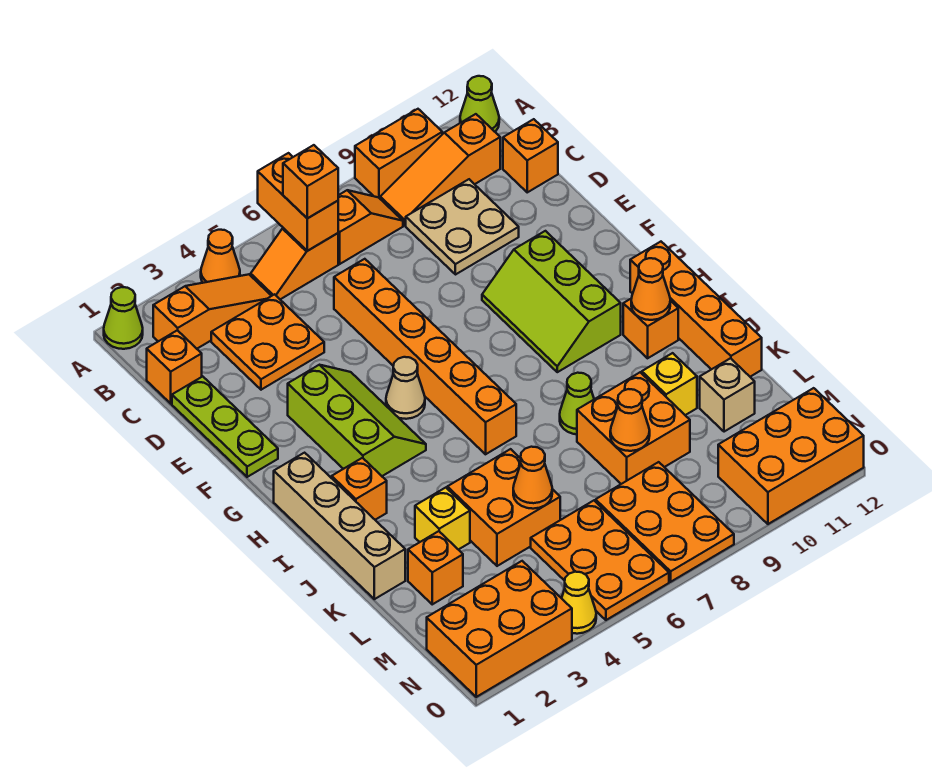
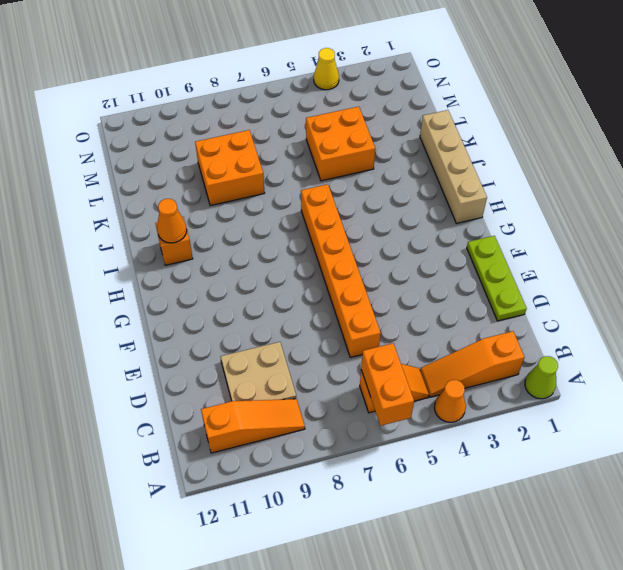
none -> orange 1x2 brick [355,109,442,198]
none -> lime 1x1 cone [460,76,499,132]
none -> orange 1x2 slope [338,190,403,264]
none -> orange 1x1 brick [147,330,202,404]

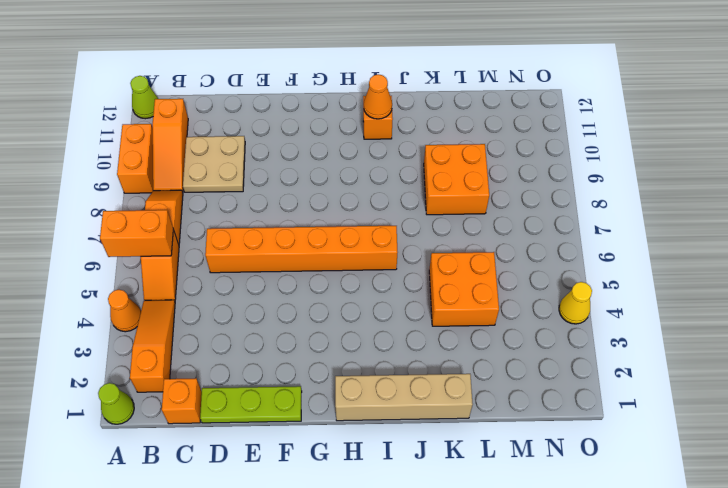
none -> orange 2x2 plate [211,294,324,390]
none -> orange 1x1 brick [503,119,558,192]
none -> lime 2x3 slope [288,365,426,476]
none -> lime 2x3 slope [482,231,621,372]

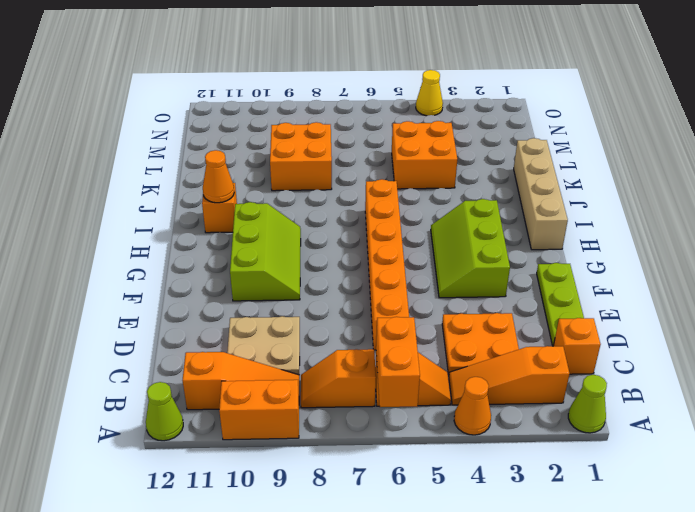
none -> orange 1x1 brick [503,119,558,192]
none -> tan 1x1 cone [386,357,425,419]
none -> orange 1x4 brick [630,242,762,377]
none -> orange 1x1 brick [332,458,387,520]

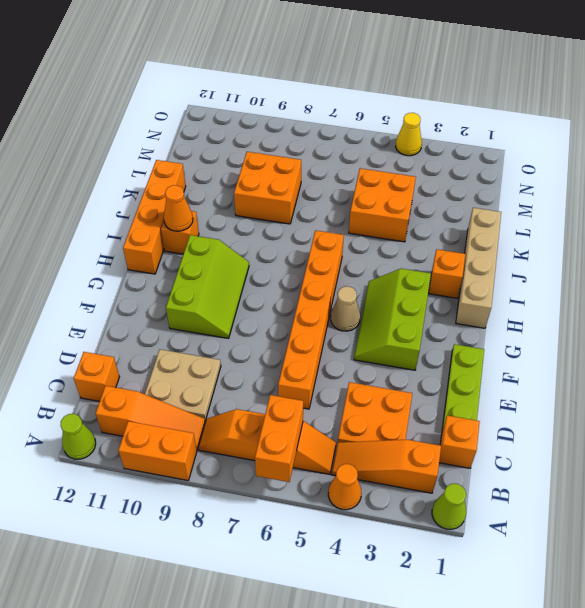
none -> lime 1x1 cone [560,373,594,434]
none -> yellow 1x1 brick [415,488,470,550]
none -> yellow 1x1 brick [642,353,697,415]
none -> orange 1x1 brick [408,531,463,604]

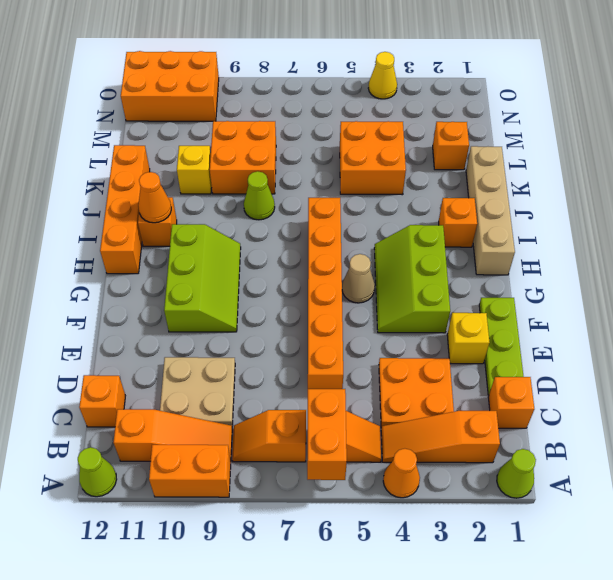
yellow 1x1 brick [447,313,490,364] -> yellow 1x1 brick moved to [415,488,470,550]
none -> tan 1x1 brick [700,358,755,432]
none -> orange 2x3 plate [531,501,669,620]
none -> orange 2x3 plate [596,462,734,582]
none -> orange 2x3 brick [427,561,572,697]

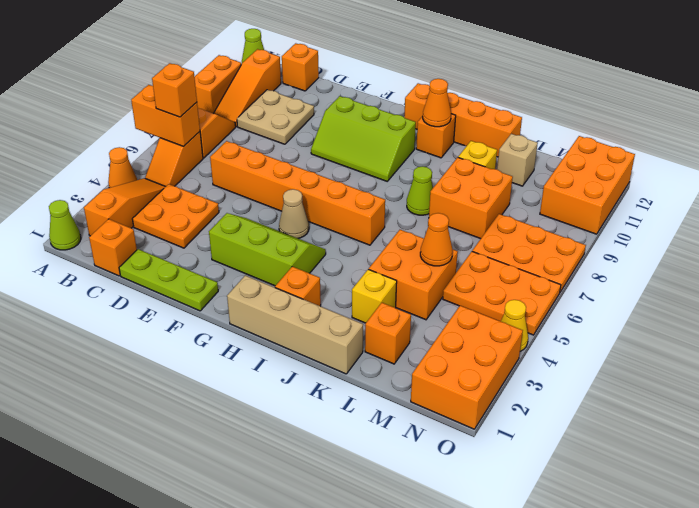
none -> orange 1x1 cone [610,389,650,451]

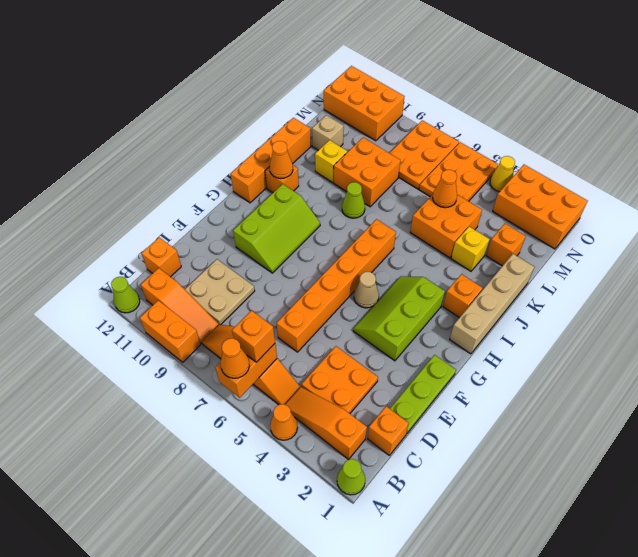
orange 1x1 cone [221,338,250,378] -> orange 1x1 cone moved to [610,389,650,451]

